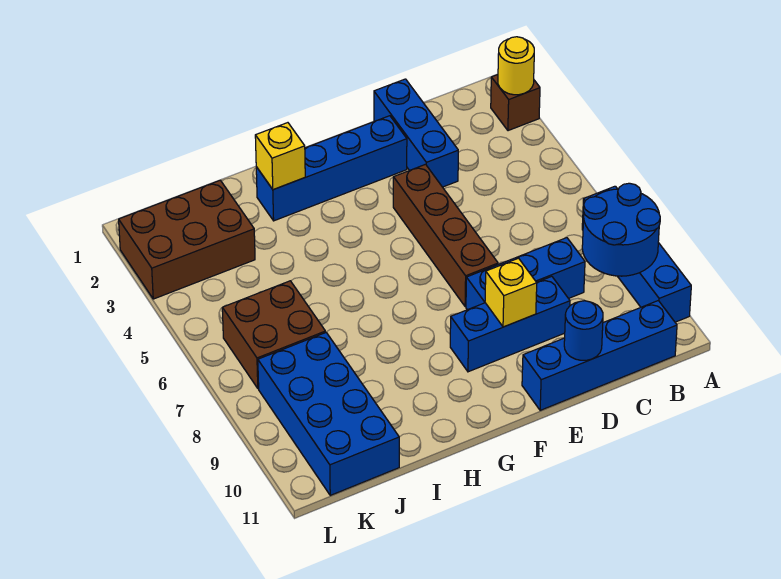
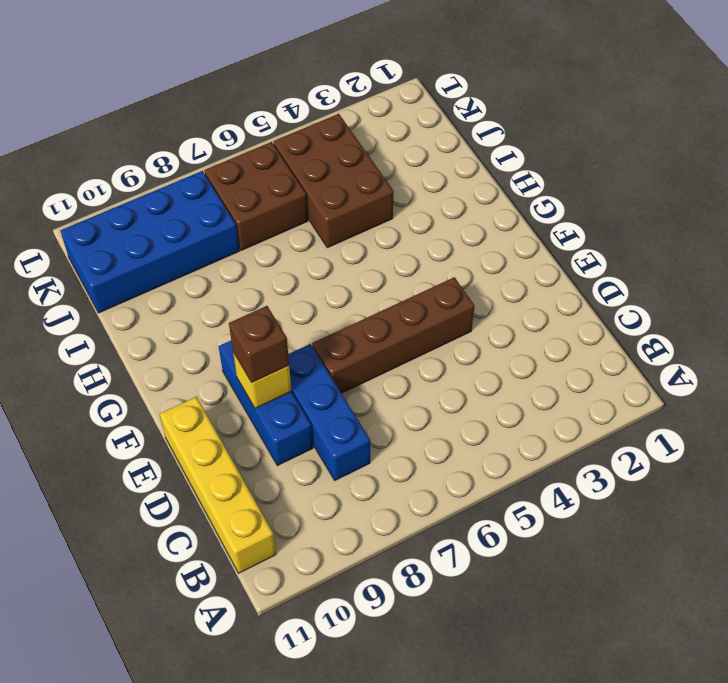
yellow 1x4 brick [160,397,276,573] -> blue 1x4 brick [522,301,677,410]
brown 1x1 brick [229,306,289,383] -> brown 1x1 brick moved to [491,74,540,131]
brown 2x3 brick [273,114,394,248] -> brown 2x3 brick moved to [119,180,255,299]
none -> blue 1x4 brick [582,186,691,322]
none -> blue 1x3 brick [374,79,458,187]
none -> blue 1x4 brick [256,116,407,221]

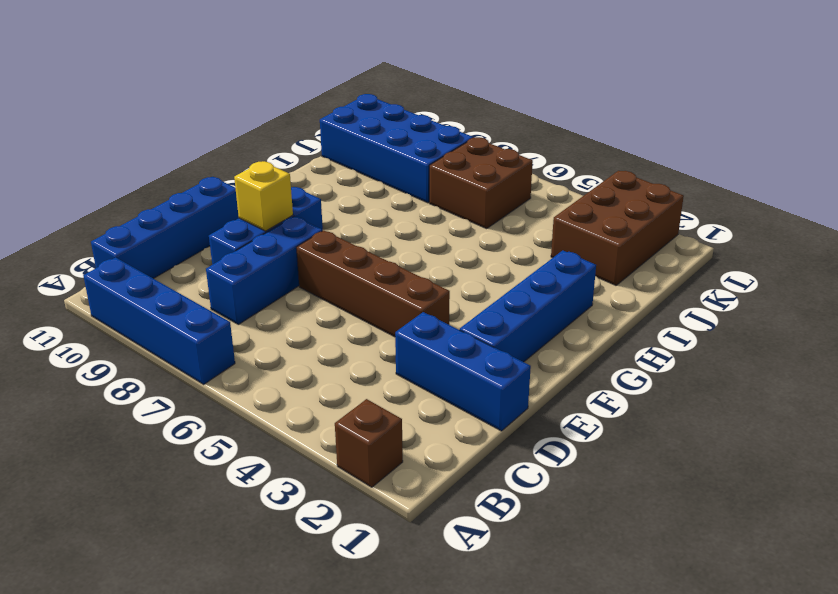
none -> yellow 1x1 round brick [498,37,534,95]
none -> blue 2x2 round brick [582,183,660,276]
none -> blue 1x1 round brick [564,301,603,360]

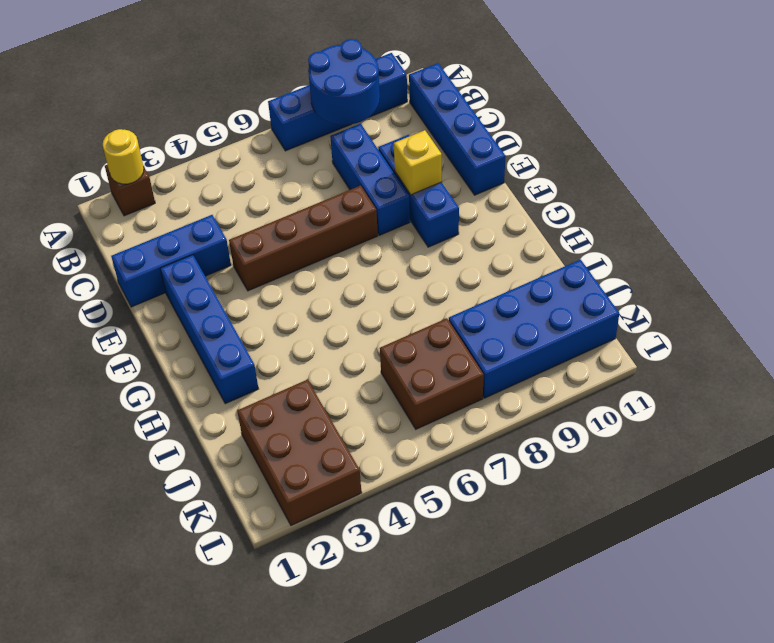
none -> blue 1x1 round brick [564,301,603,360]
none -> yellow 1x1 brick [255,123,305,190]

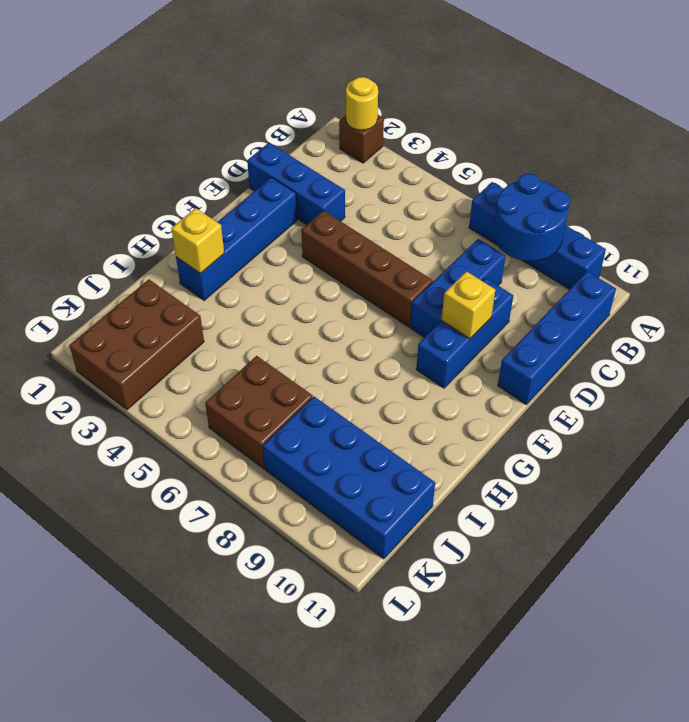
none -> blue 1x1 round brick [564,301,603,360]

